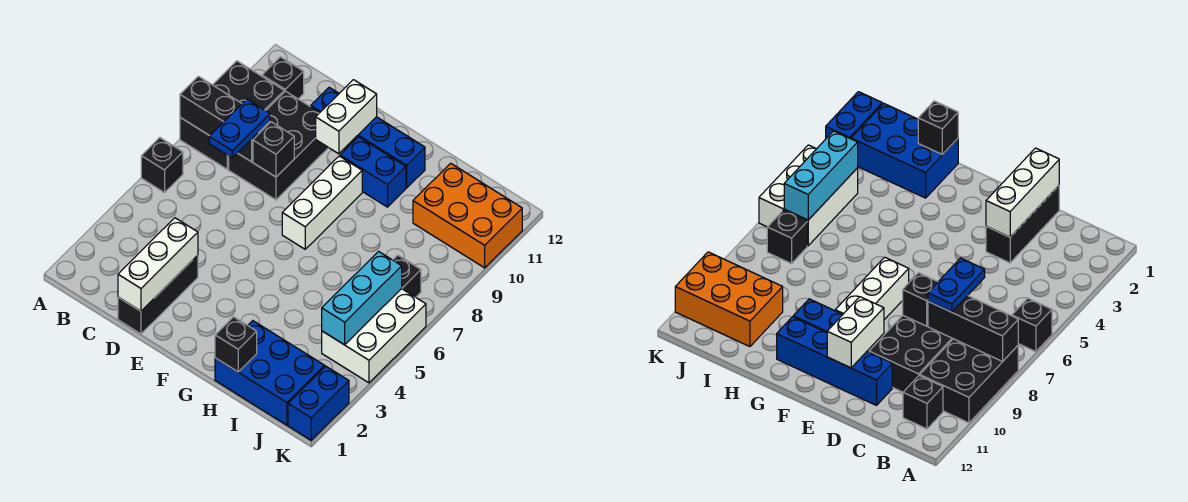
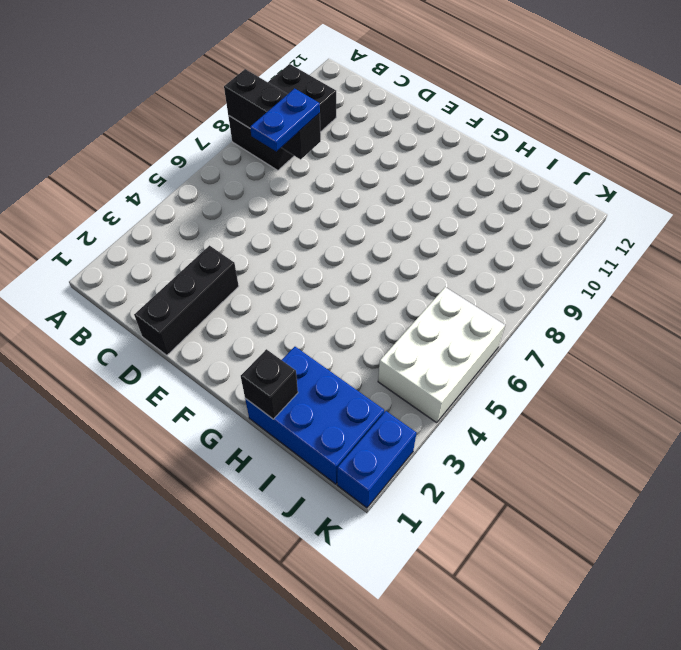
none -> black 1x1 brick [141,138,183,193]
none -> black 1x1 brick [262,57,304,99]
none -> black 2x3 brick [229,91,328,200]

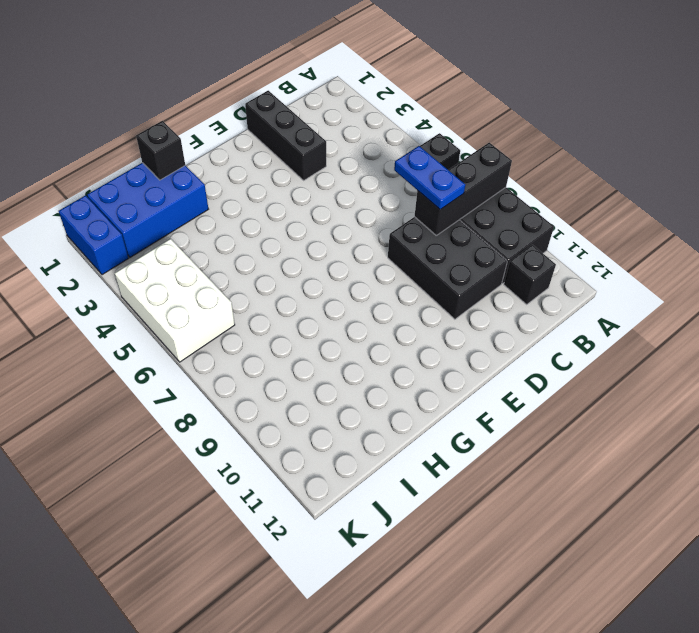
none -> blue 1x4 brick [311,87,425,188]
none -> white 1x3 brick [282,156,362,249]
none -> blue 1x2 brick [340,137,406,207]

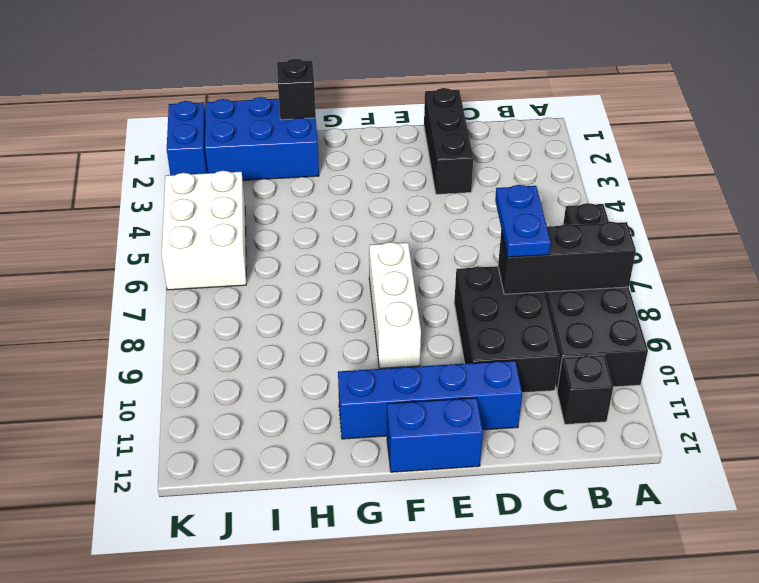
blue 1x2 brick [387,398,483,472] -> blue 1x2 brick moved to [340,137,406,207]
none -> orange 2x3 brick [413,163,522,268]
none -> black 1x1 brick [393,255,421,297]
none -> white 1x3 brick [118,218,198,311]

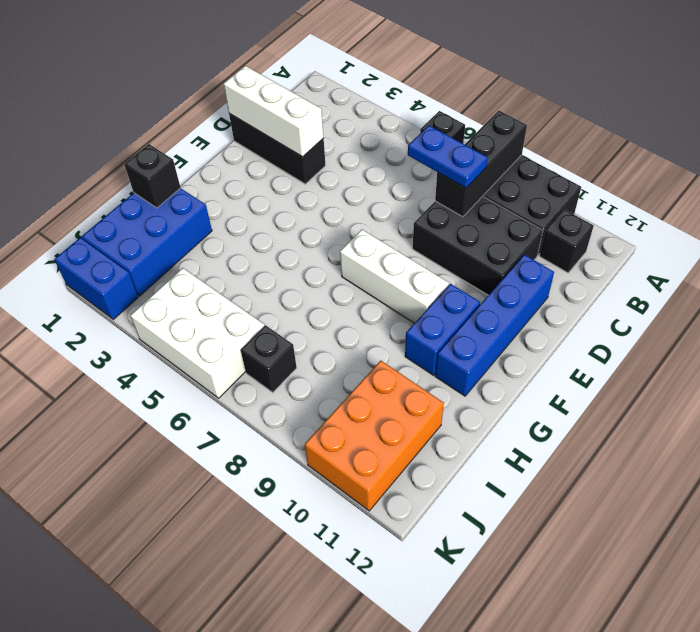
none -> black 1x1 brick [253,122,294,177]
none -> white 1x2 brick [316,80,377,154]
none -> cyan 1x3 brick [322,251,402,345]

